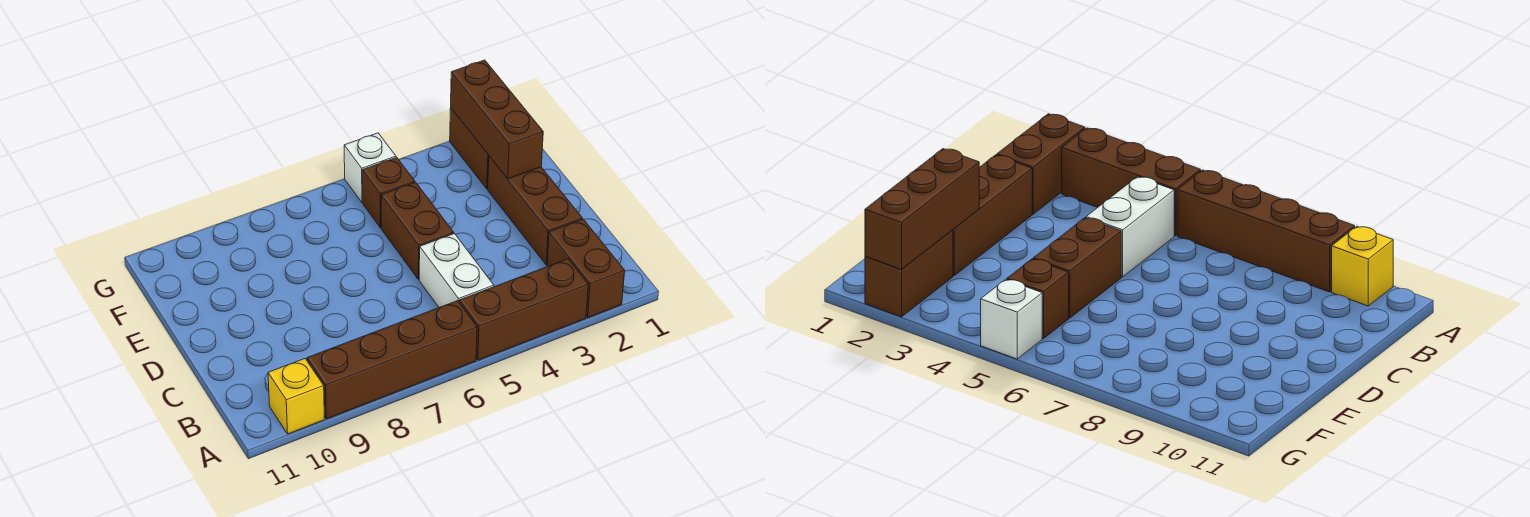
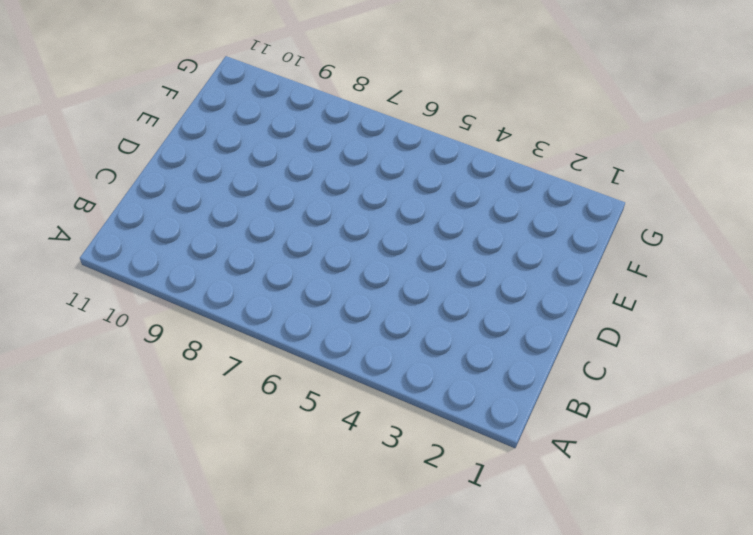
none -> brown 1x2 brick [547,219,625,318]
none -> brown 1x3 brick [459,259,588,360]

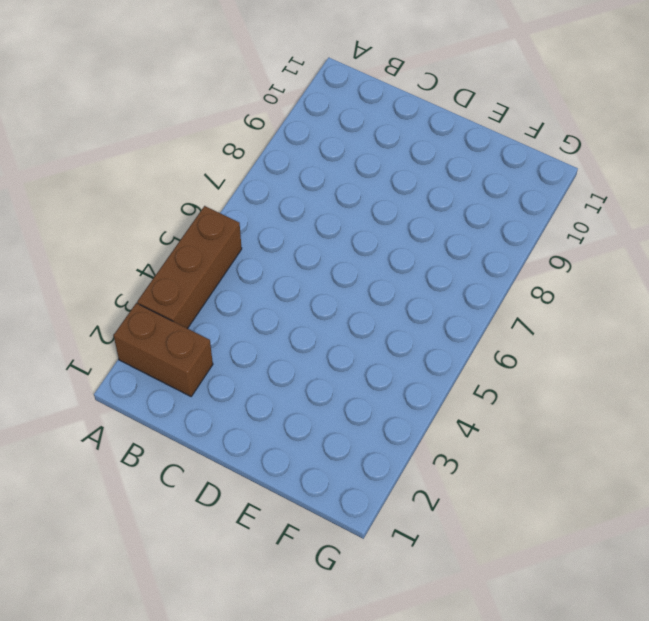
none -> brown 1x4 brick [307,301,477,419]
none -> yellow 1x1 brick [268,359,324,434]

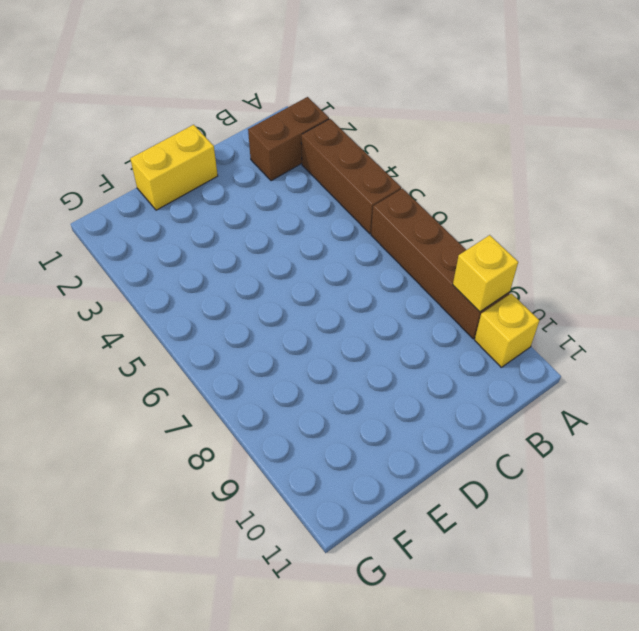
yellow 1x1 brick [453,235,518,312] -> none
yellow 1x2 brick [130,125,218,210] -> none
none -> white 1x2 brick [419,234,494,307]
none -> brown 1x3 brick [488,156,582,265]

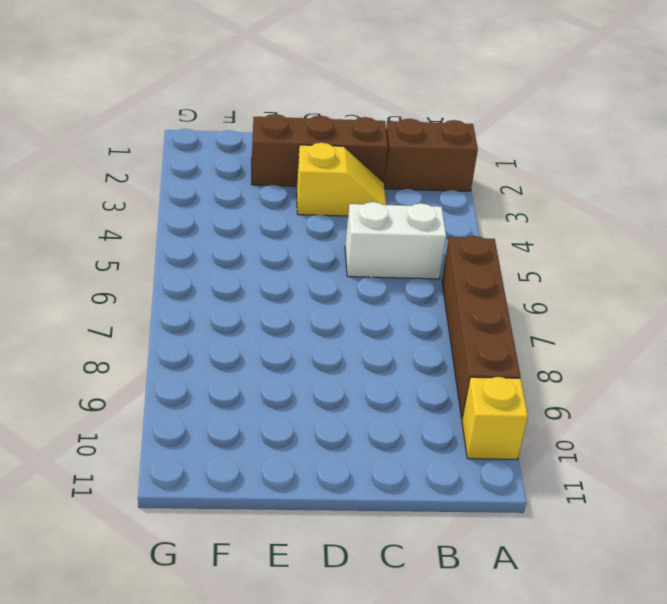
yellow 1x2 slope [296,143,386,216] -> none
none -> brown 1x3 brick [459,259,588,360]
none -> brown 1x2 brick [381,182,454,279]

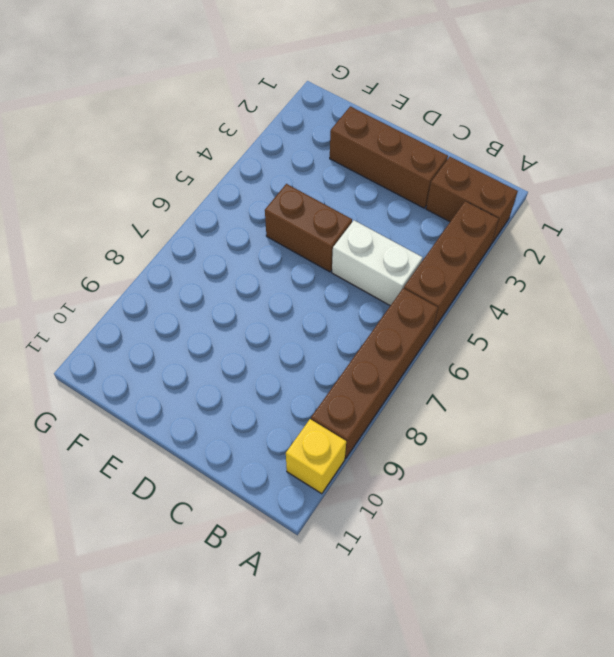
none -> brown 1x2 brick [450,108,489,189]
none -> brown 1x1 brick [363,157,415,228]

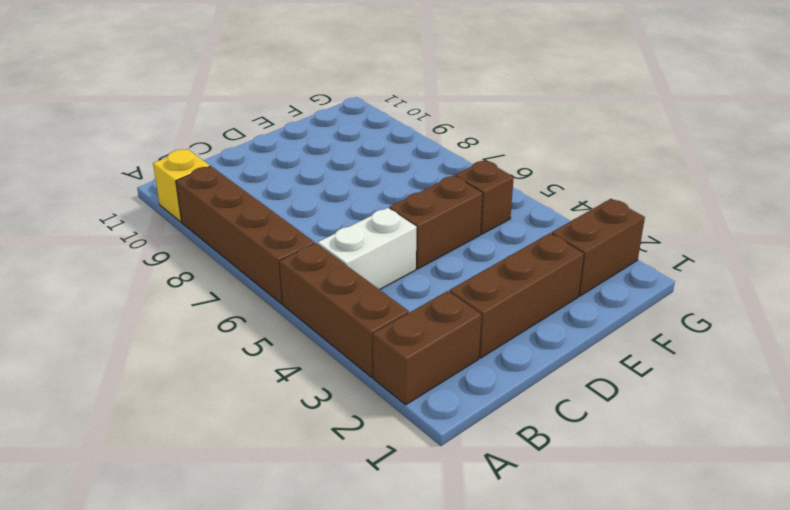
none -> white 1x1 brick [344,133,396,203]
none -> brown 1x3 brick [451,60,543,179]

